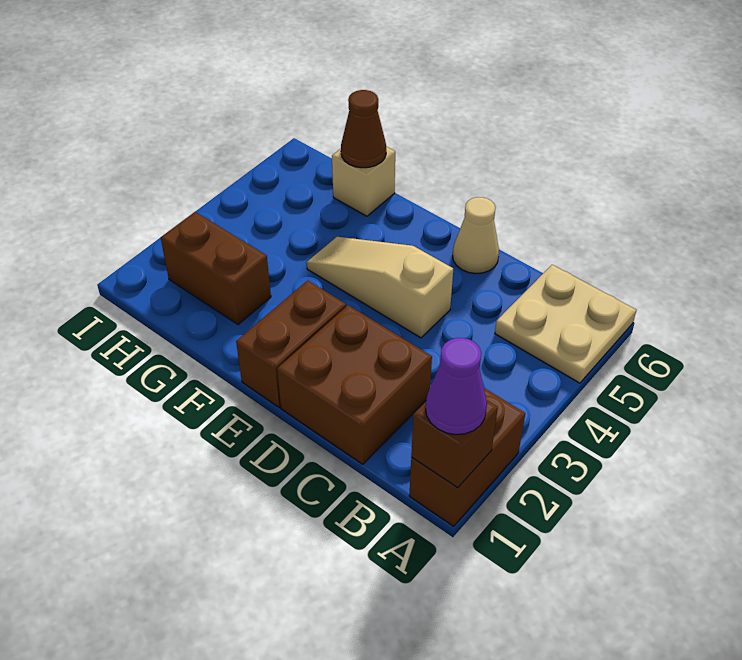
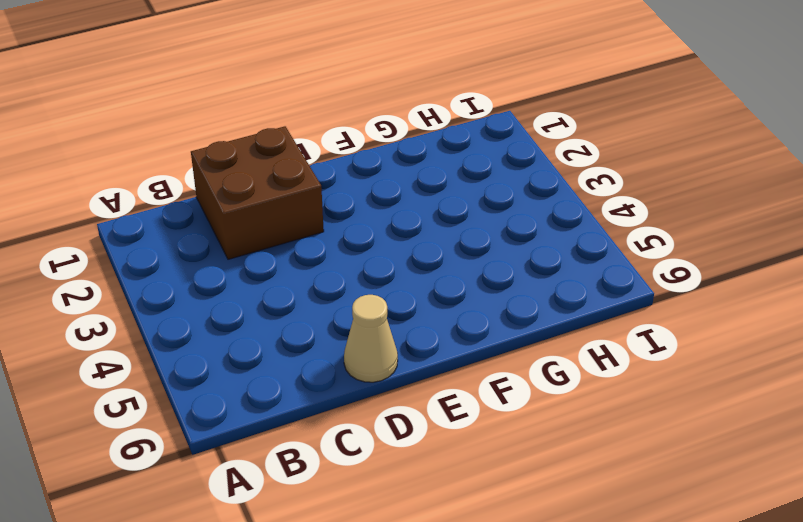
none -> brown 1x2 brick [409,388,525,526]
none -> tan 2x2 plate [495,265,636,383]

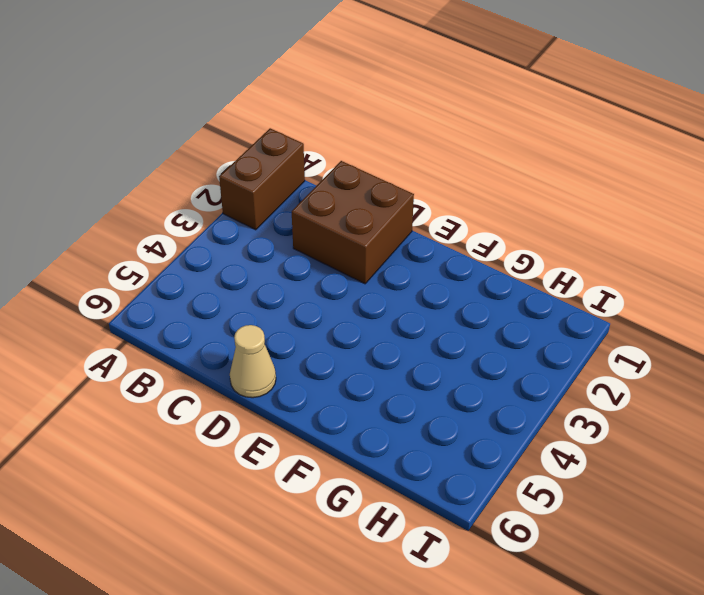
none -> tan 2x2 plate [495,265,636,383]
none -> tan 1x3 slope [307,237,453,338]

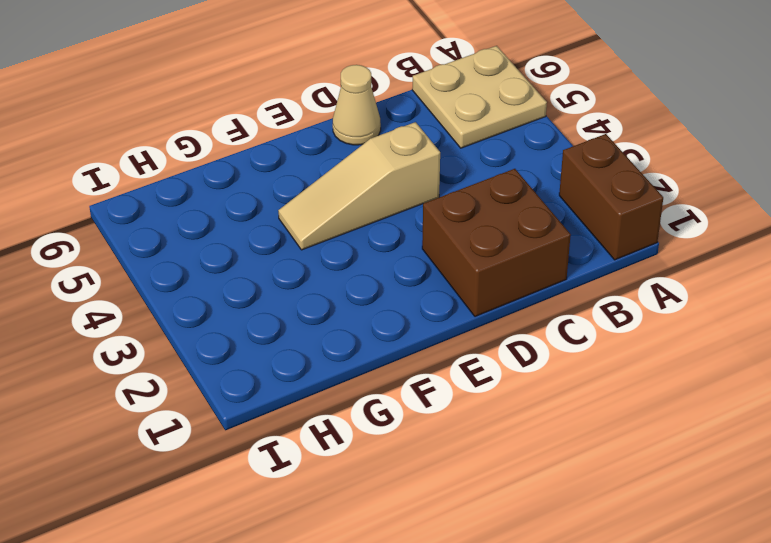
none -> brown 1x2 brick [236,281,346,407]
none -> brown 1x2 brick [161,212,271,325]

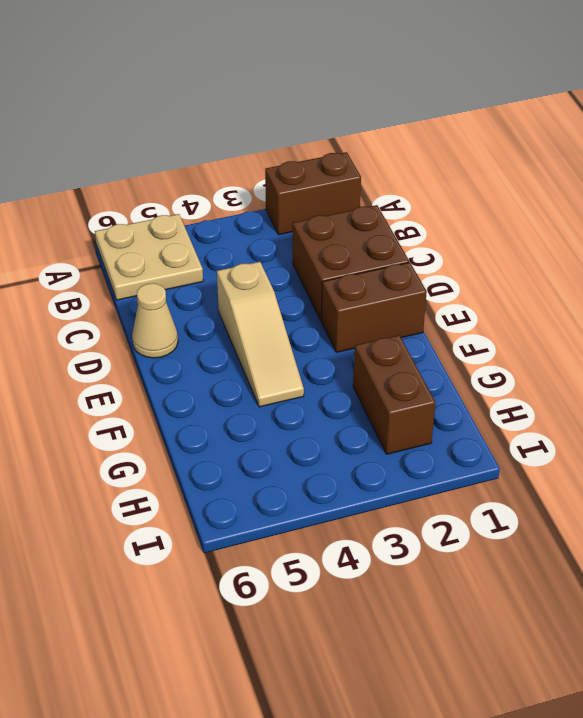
none -> tan 1x1 brick [332,147,395,216]
none -> brown 1x1 brick [411,400,498,488]

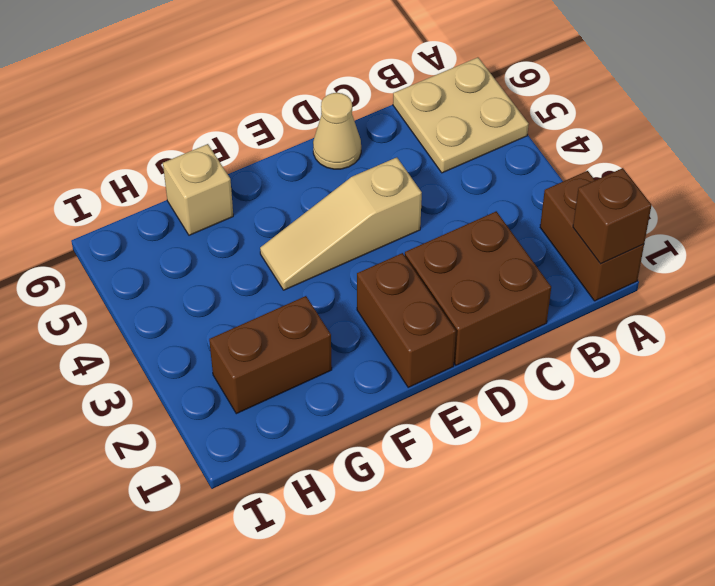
none -> brown 1x1 cone [341,90,386,168]
none -> purple 1x1 cone [426,338,487,435]

